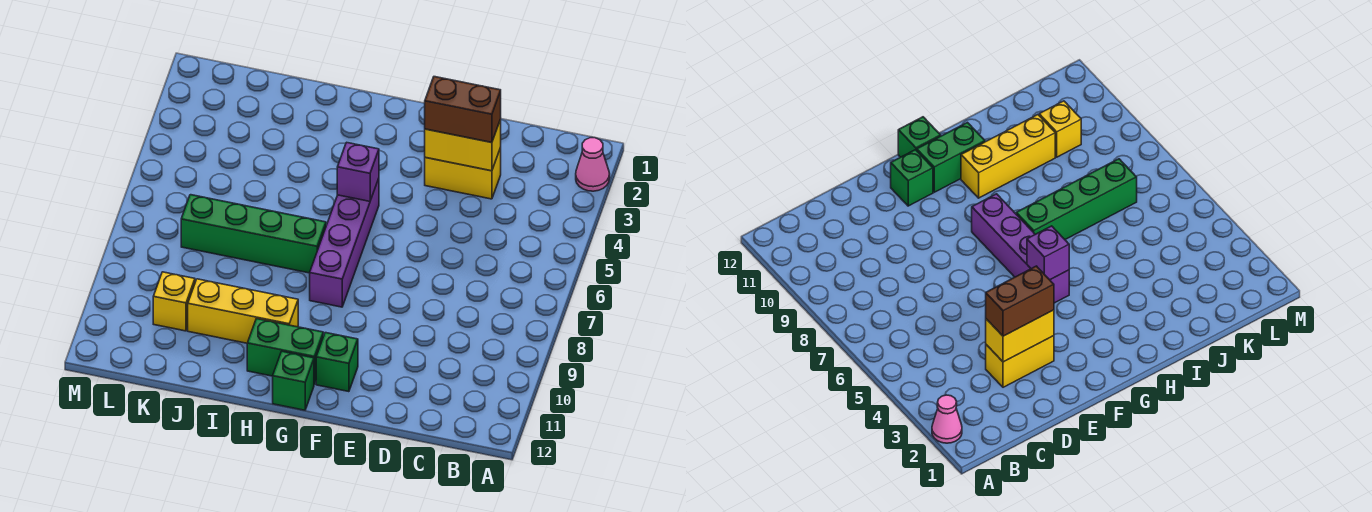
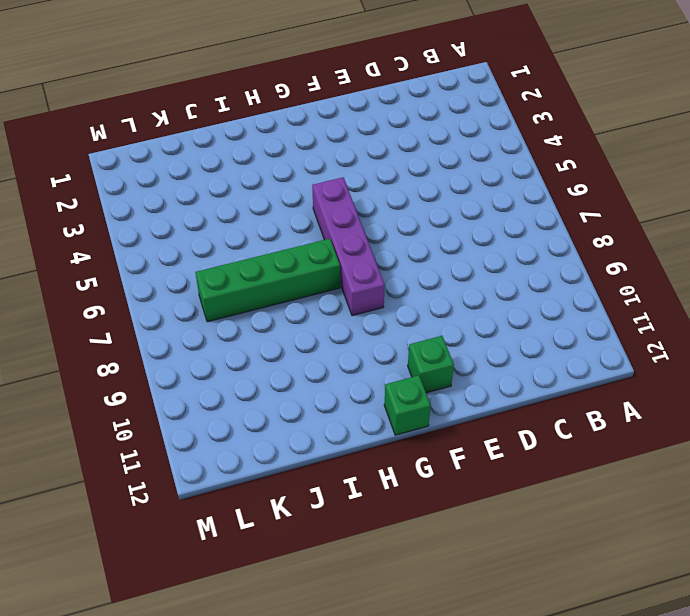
none -> pink 1x1 cone [576,138,610,191]
none -> yellow 1x2 brick [425,148,501,199]
none -> green 1x2 brick [247,319,323,384]

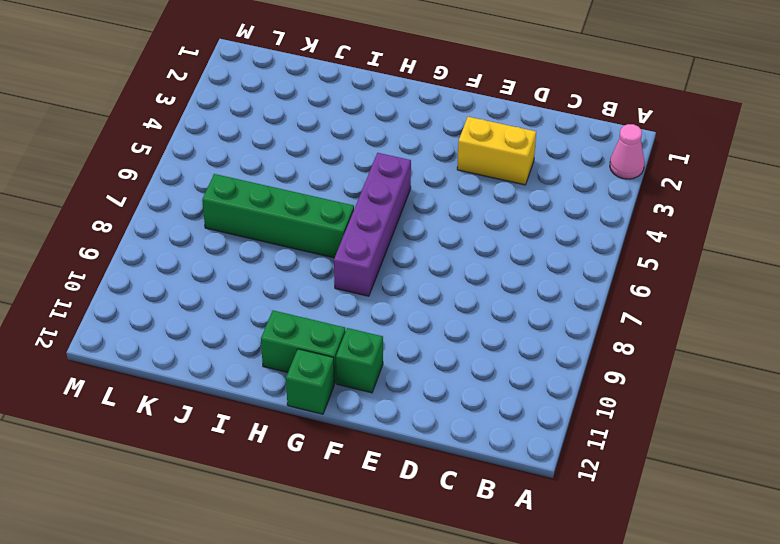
none -> yellow 1x3 brick [188,279,298,343]
none -> yellow 1x1 brick [153,272,195,331]
none -> yellow 1x2 brick [425,119,501,171]

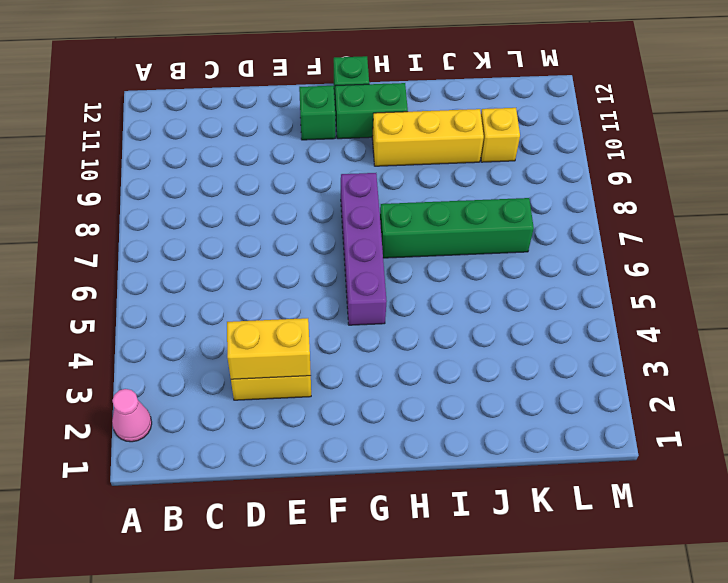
none -> purple 1x1 brick [337,142,379,201]
none -> brown 1x2 brick [425,77,501,142]

